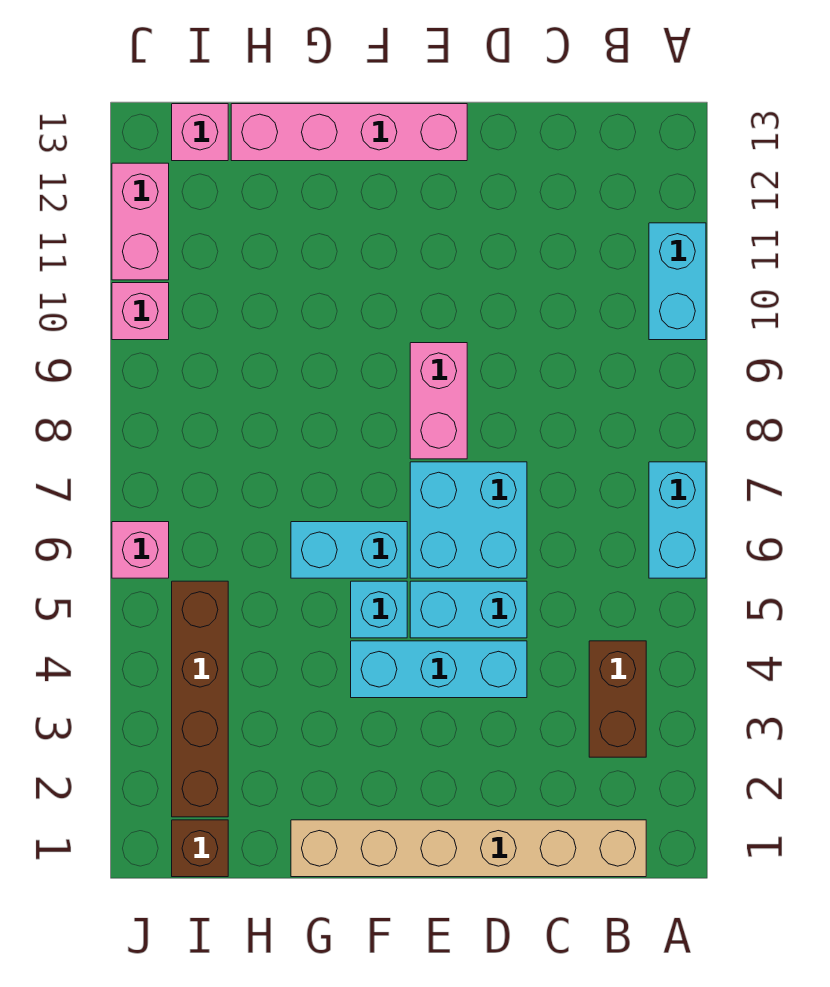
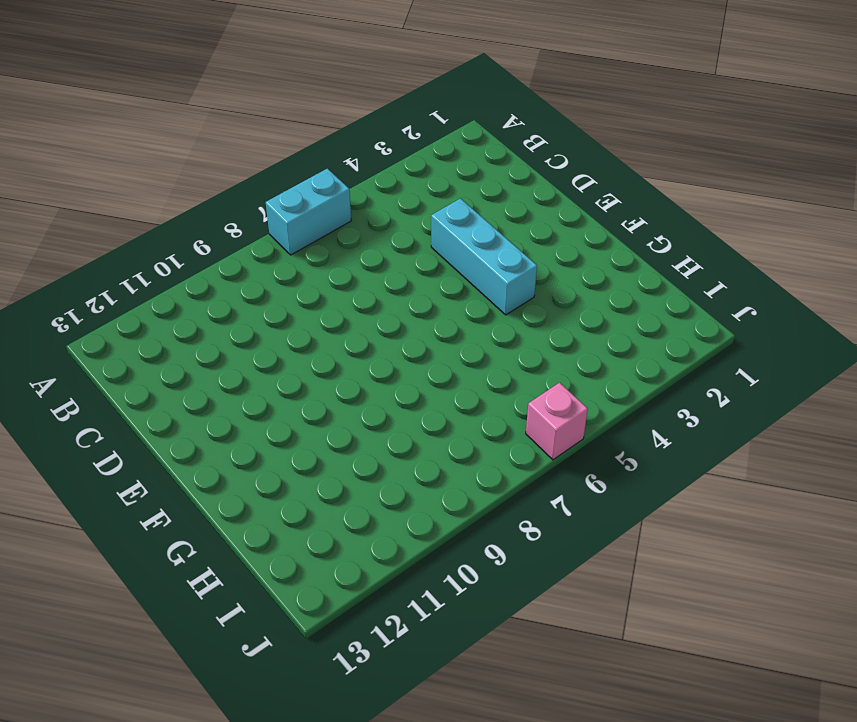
none -> cyan 1x2 brick [649,223,706,340]
none -> tan 1x6 brick [291,820,646,877]
none -> brown 1x2 brick [589,641,646,757]

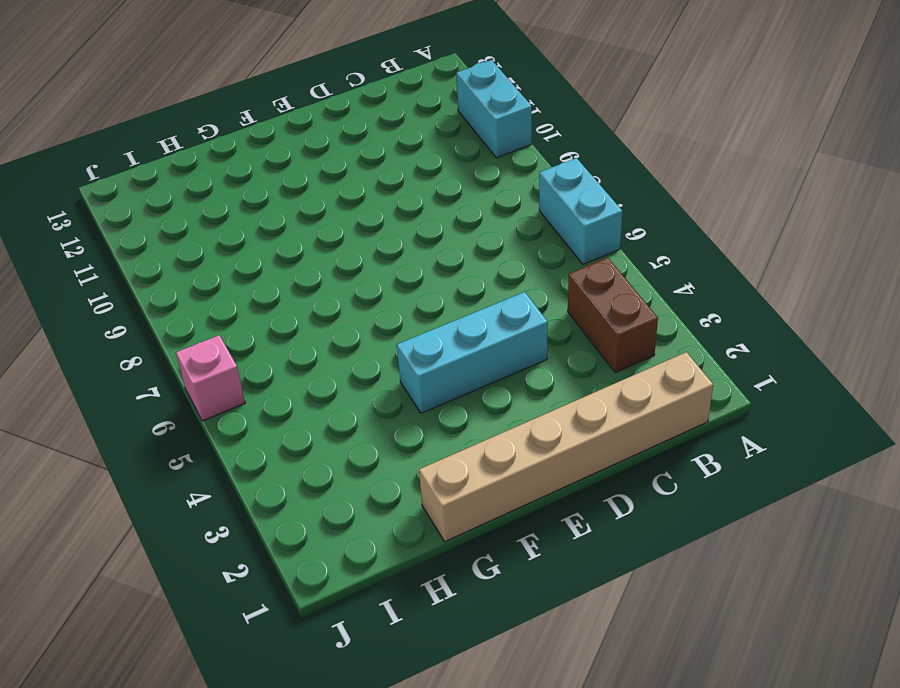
none -> cyan 1x2 brick [410,581,527,638]
none -> cyan 2x2 brick [410,462,527,578]
none -> pink 1x2 brick [410,343,467,459]

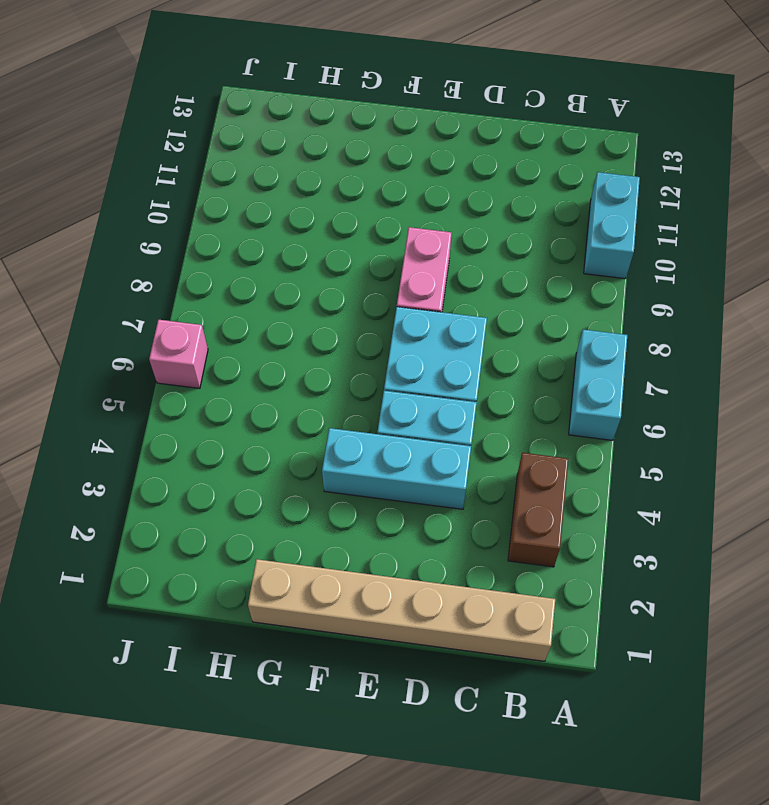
none -> pink 1x4 brick [231,104,467,161]
none -> cyan 1x1 brick [351,581,407,638]
none -> cyan 1x2 brick [291,522,407,578]

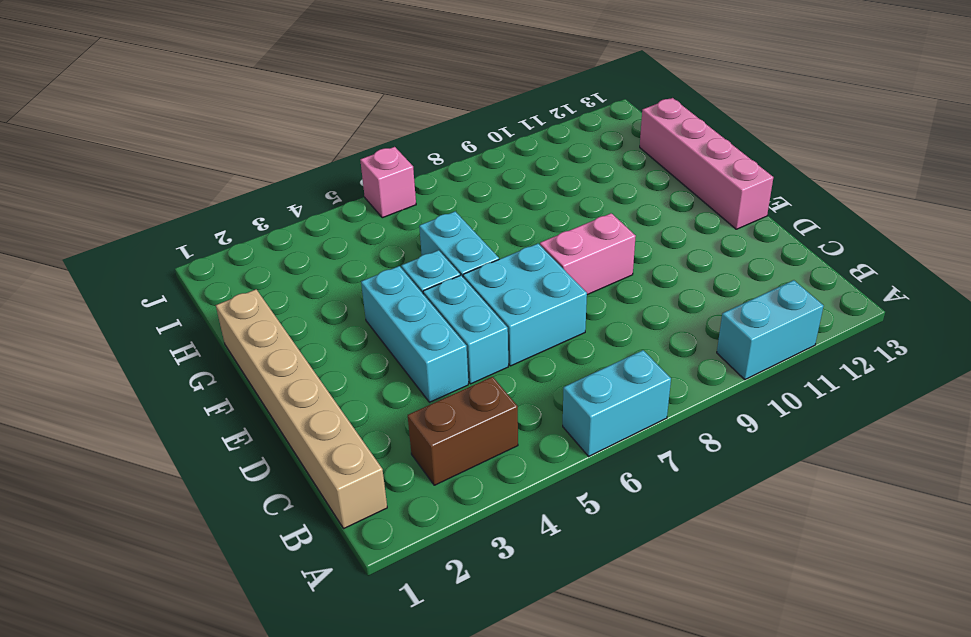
none -> brown 1x1 brick [172,820,228,877]
none -> brown 1x4 brick [172,581,228,817]
none -> pink 1x1 brick [172,104,228,161]

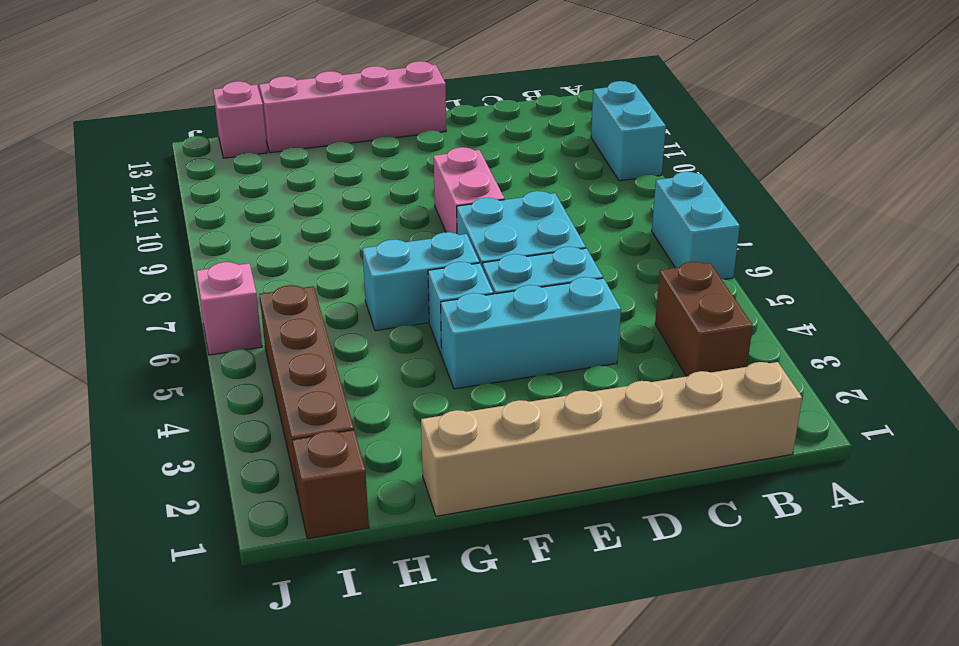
none -> pink 1x1 brick [112,283,169,340]
none -> pink 1x2 brick [112,163,169,280]

